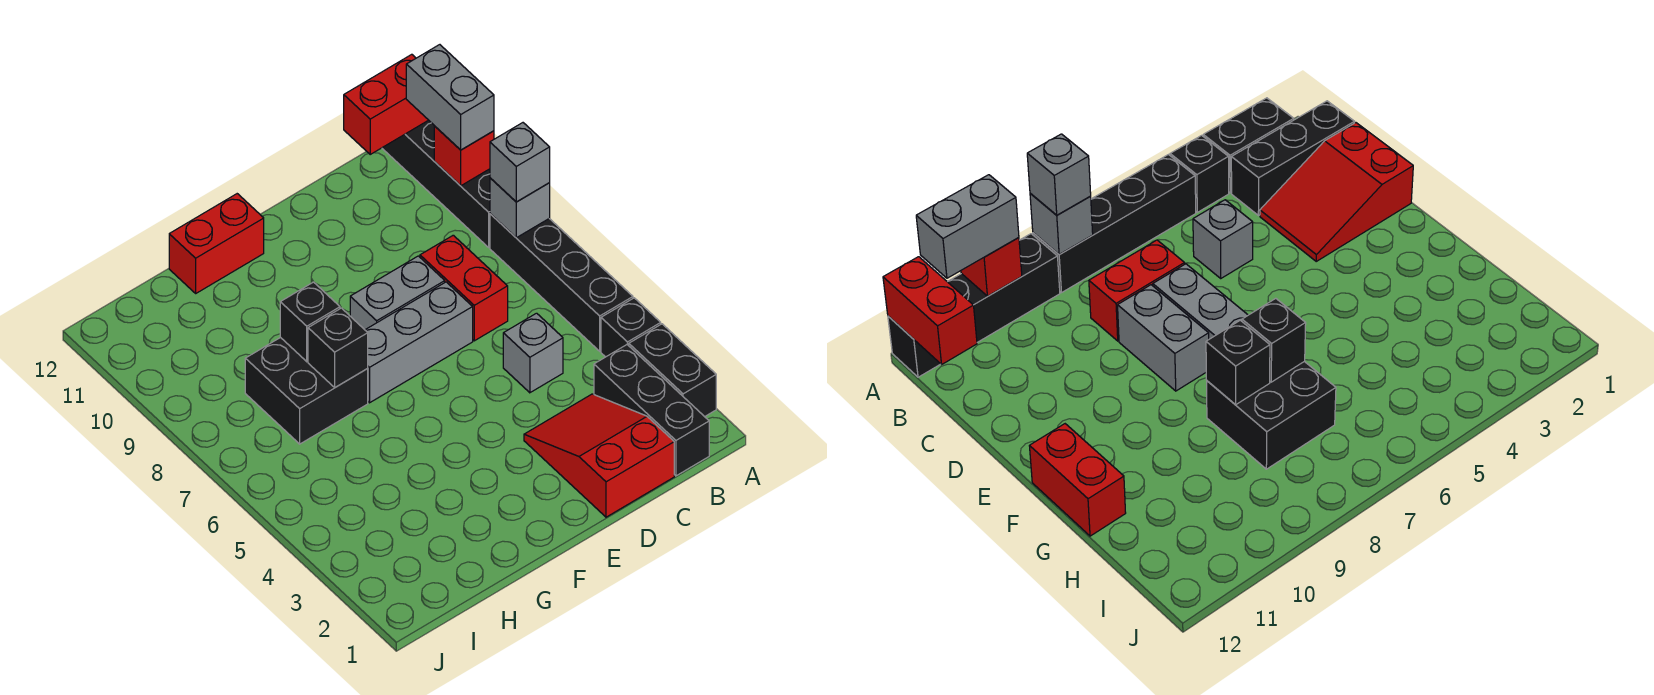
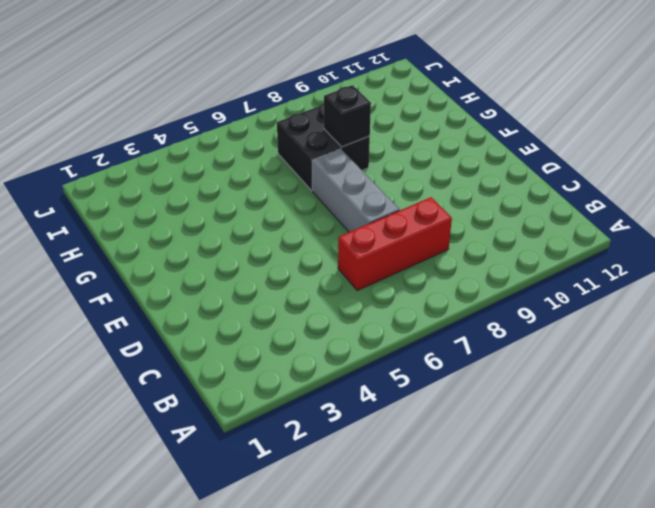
red 1x3 brick [338,197,452,290] -> red 1x2 brick [420,235,508,341]
none -> black 1x2 brick [629,324,716,417]
none -> black 1x1 brick [601,298,661,357]
none -> black 1x4 brick [490,214,633,351]

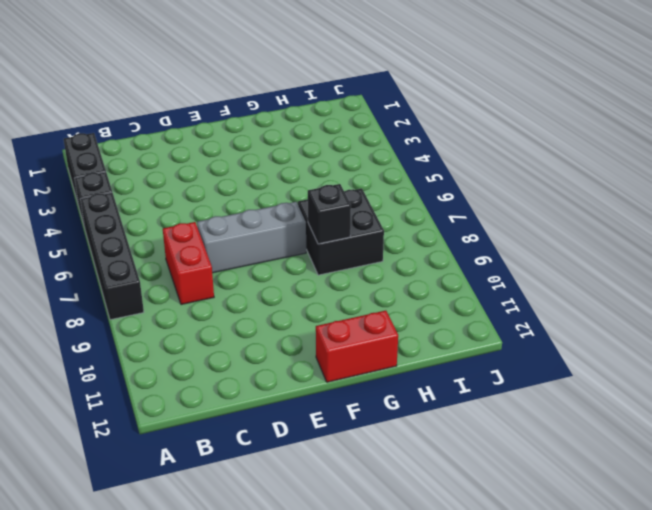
none -> black 1x4 brick [382,120,490,247]
none -> black 1x3 brick [594,345,709,476]
none -> red 2x3 slope [524,394,674,517]

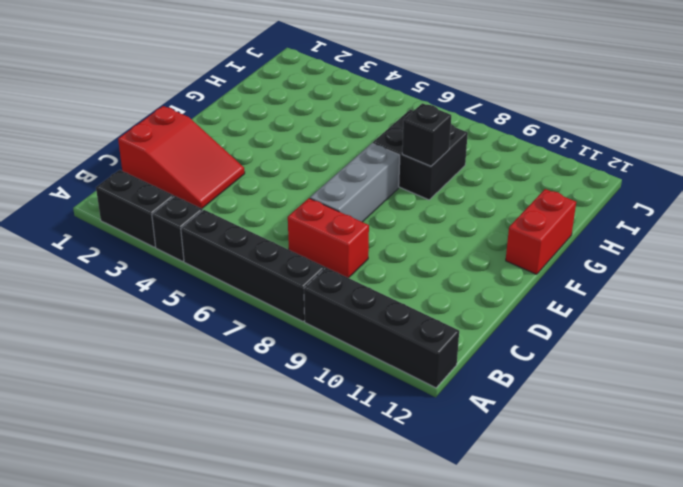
none -> black 1x3 brick [594,345,709,476]
none -> grey 1x1 brick [503,313,563,393]
none -> grey 1x2 brick [350,256,445,330]

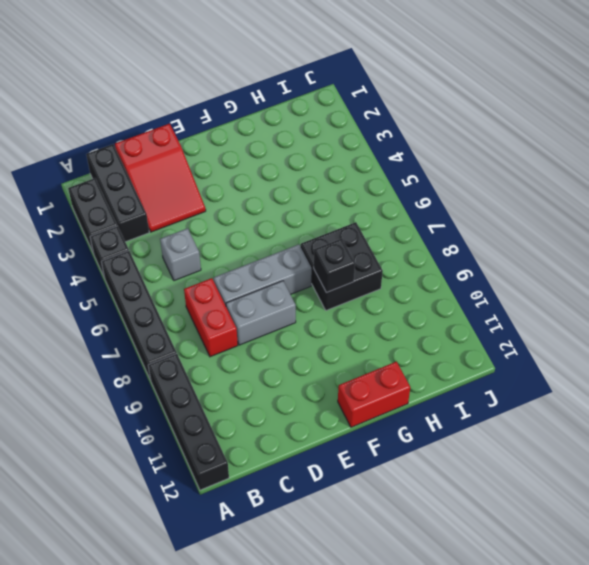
none -> grey 1x1 brick [490,178,550,238]
none -> red 1x1 brick [434,126,494,186]
none -> red 1x2 brick [344,54,428,154]

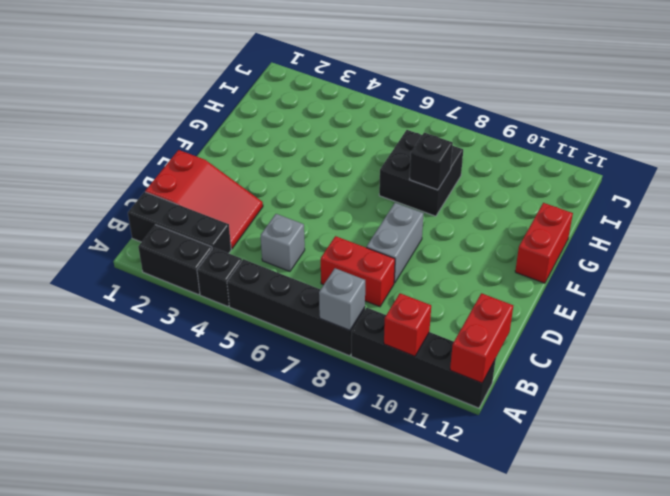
none -> grey 1x3 brick [365,282,473,403]
none -> black 1x1 brick [308,308,368,387]
none -> grey 1x1 brick [490,123,550,202]

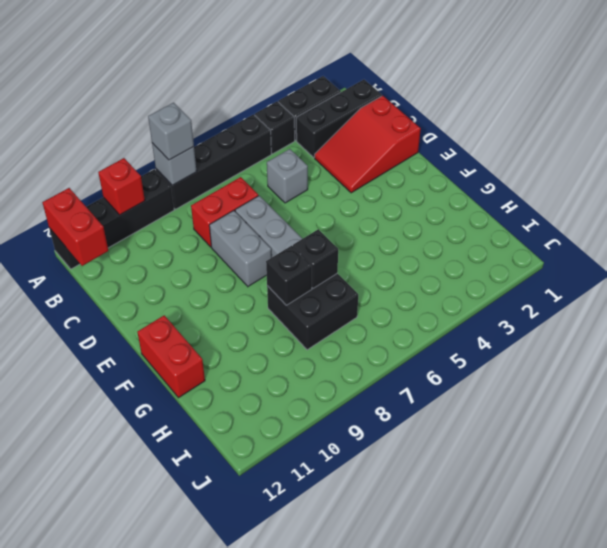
none -> grey 1x2 brick [406,45,494,150]

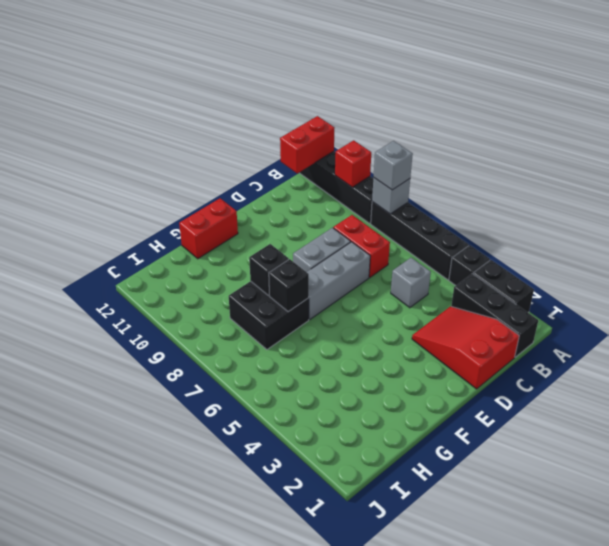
none -> grey 1x2 brick [406,45,494,150]

